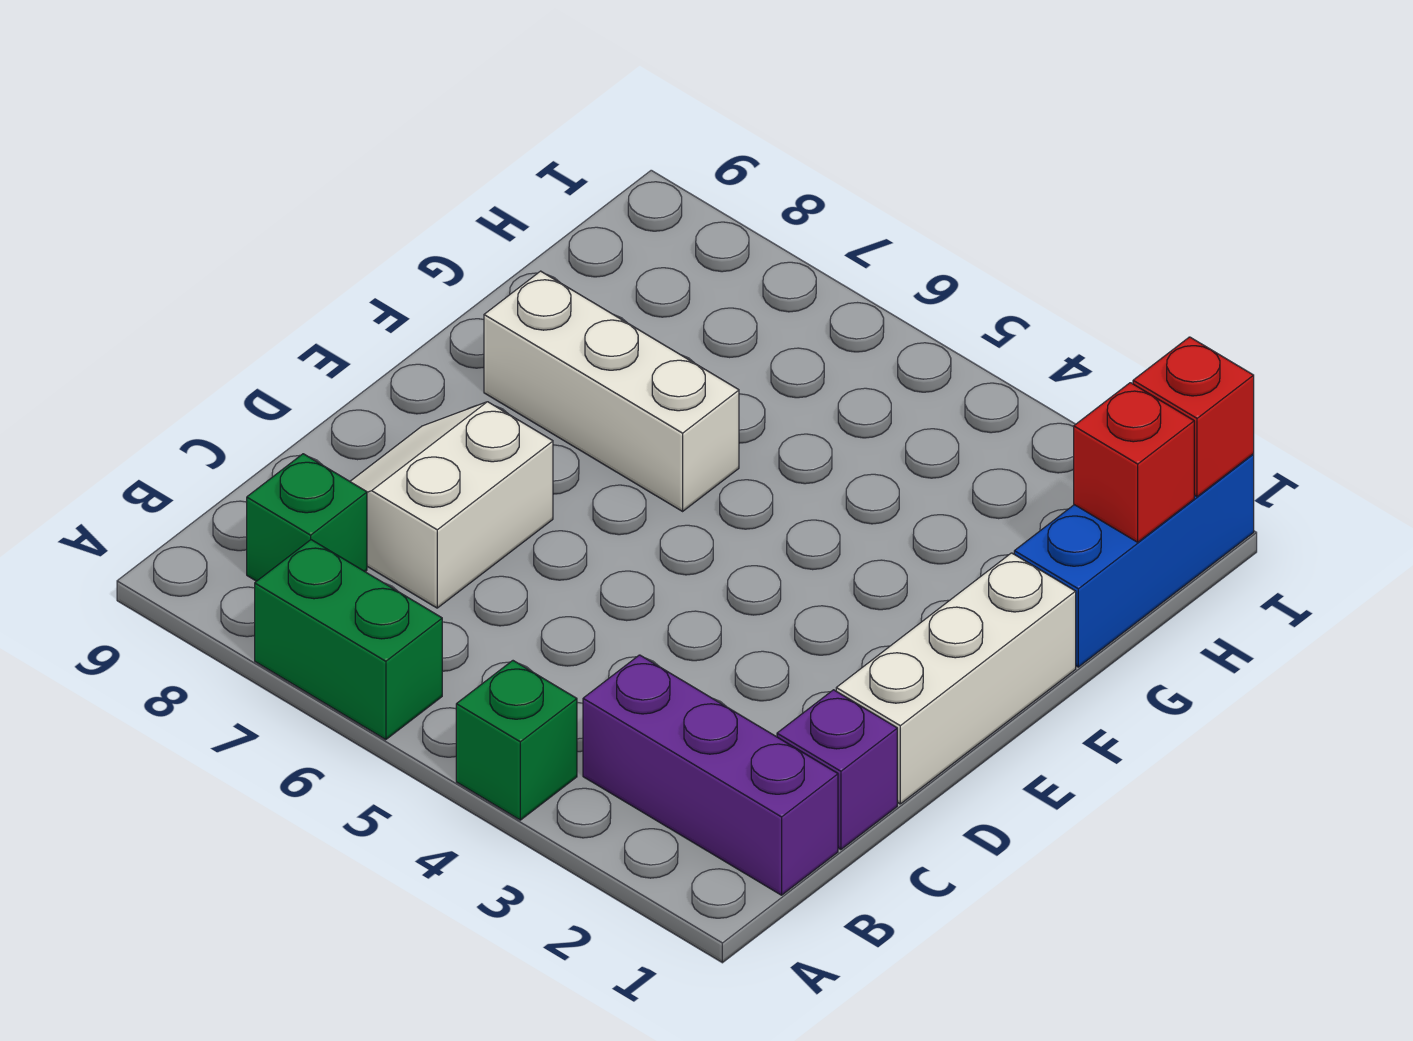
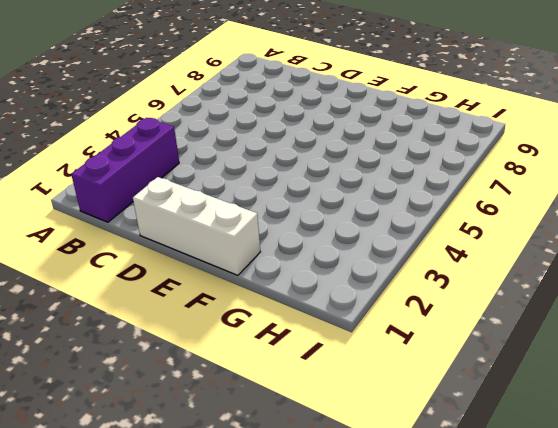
none -> green 1x1 brick [456,661,577,820]
none -> green 1x2 brick [255,540,442,740]

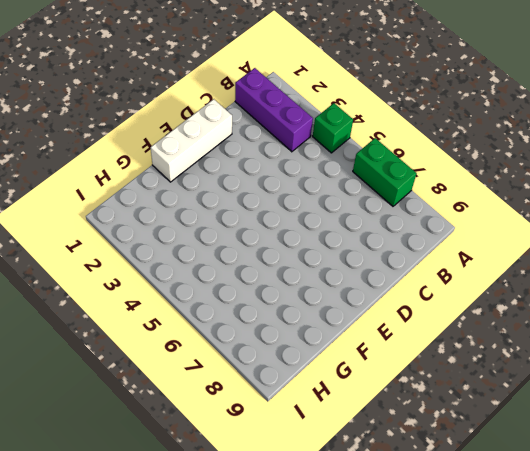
none -> green 1x1 brick [247,454,367,581]
none -> purple 1x1 brick [777,690,897,850]

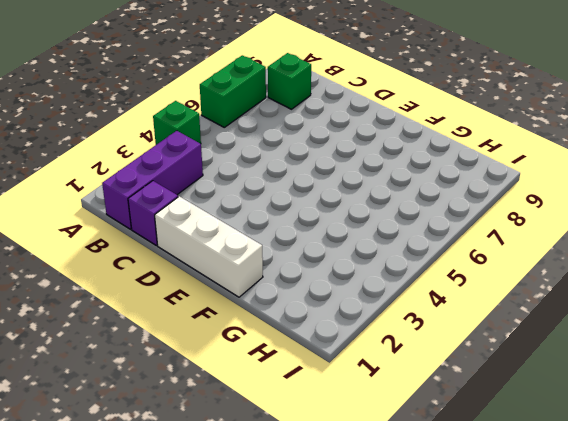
none -> white 2x2 slope [350,402,553,608]
none -> white 1x3 brick [484,271,739,511]

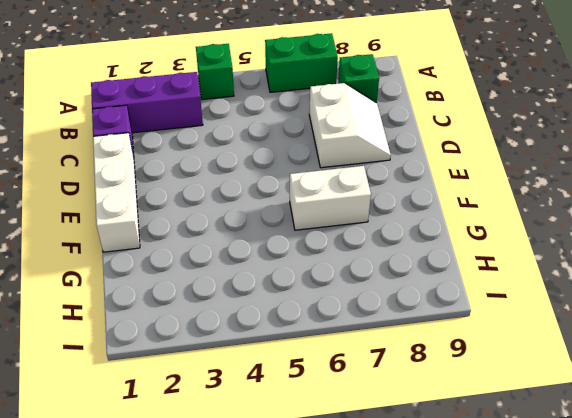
white 1x2 brick [290,166,371,230] -> white 1x3 brick [484,271,739,511]
none -> blue 1x3 brick [1014,454,1254,667]
none -> red 1x1 brick [1074,383,1194,542]

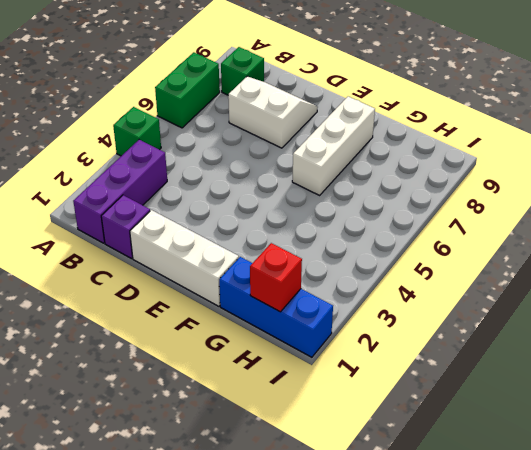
none -> red 1x1 brick [1133,337,1254,497]

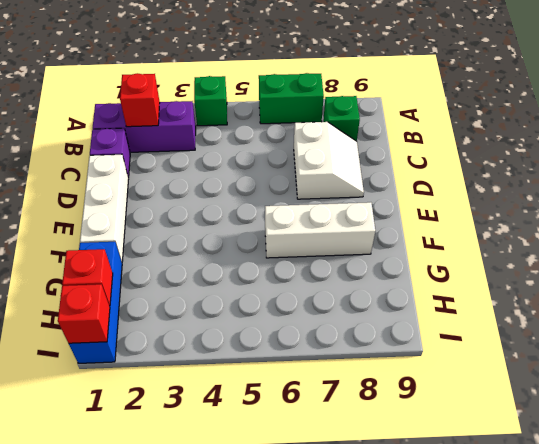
red 1x1 brick [120,73,160,127] -> none

